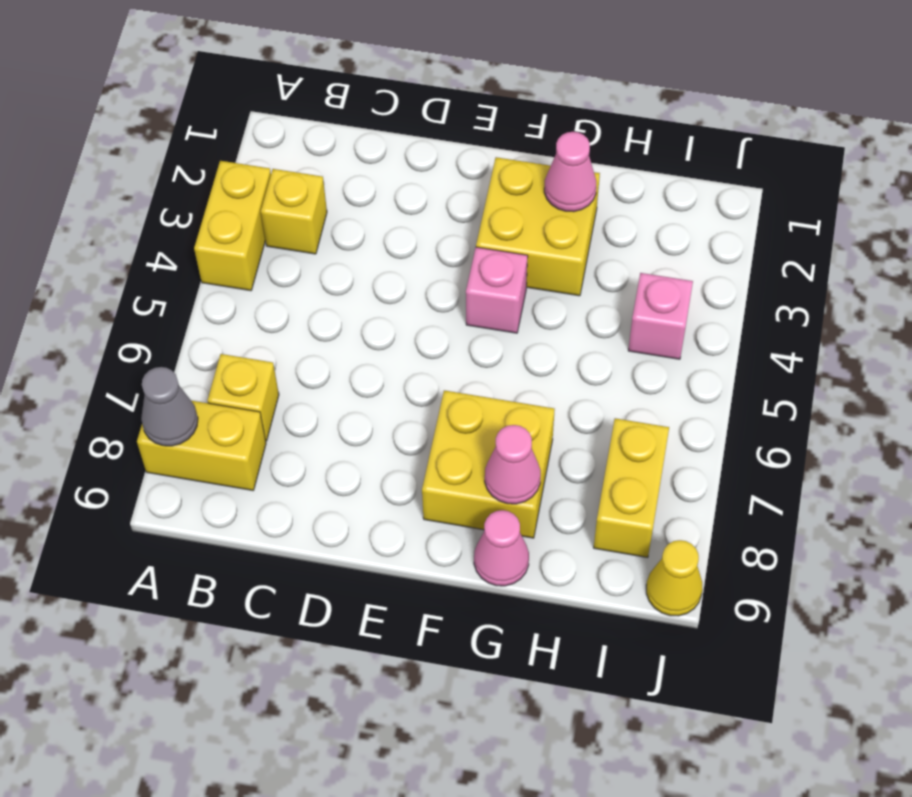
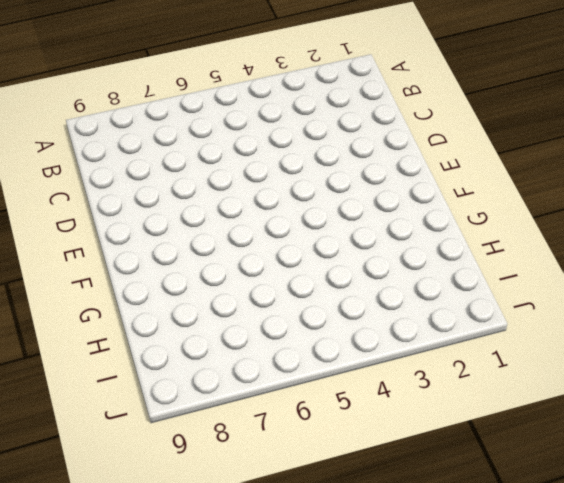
none -> yellow 1x2 brick [194,161,271,291]
none -> yellow 1x2 brick [137,401,266,490]
none -> yellow 1x1 brick [261,169,327,254]

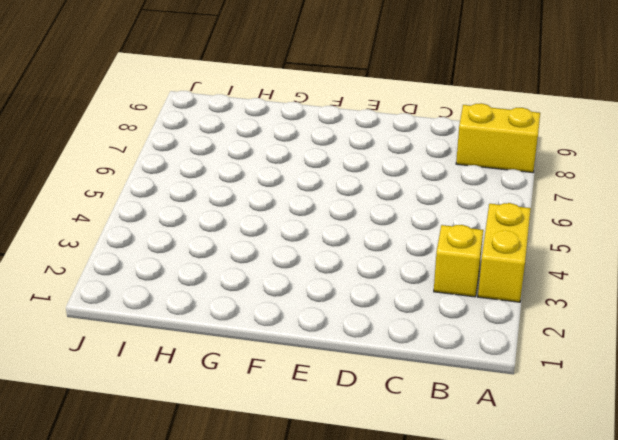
none -> yellow 1x1 brick [207,354,279,441]
none -> yellow 2x2 brick [476,157,600,296]
none -> pink 1x1 brick [466,247,528,333]

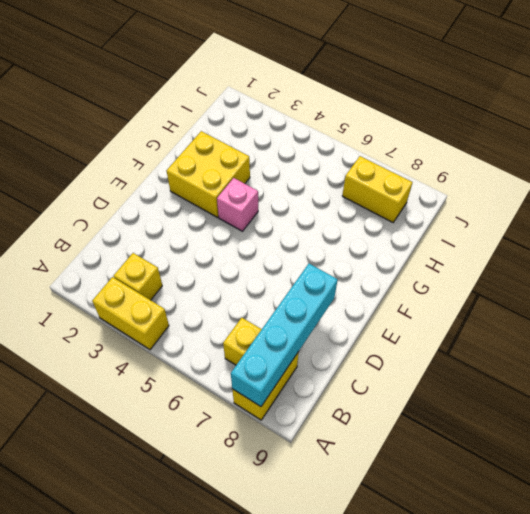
cyan 1x4 brick [231,264,338,407] -> grey 1x1 cone [141,367,198,446]
none -> yellow 2x2 brick [422,390,555,538]
none -> pink 1x1 cone [474,510,529,586]
none -> pink 1x1 brick [628,273,693,359]

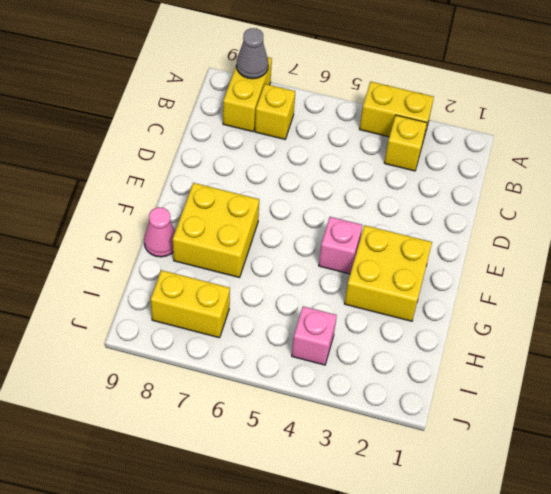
none -> yellow 1x1 cone [646,540,703,616]
none -> pink 1x1 cone [544,132,596,212]
none -> pink 1x1 cone [485,425,541,504]

